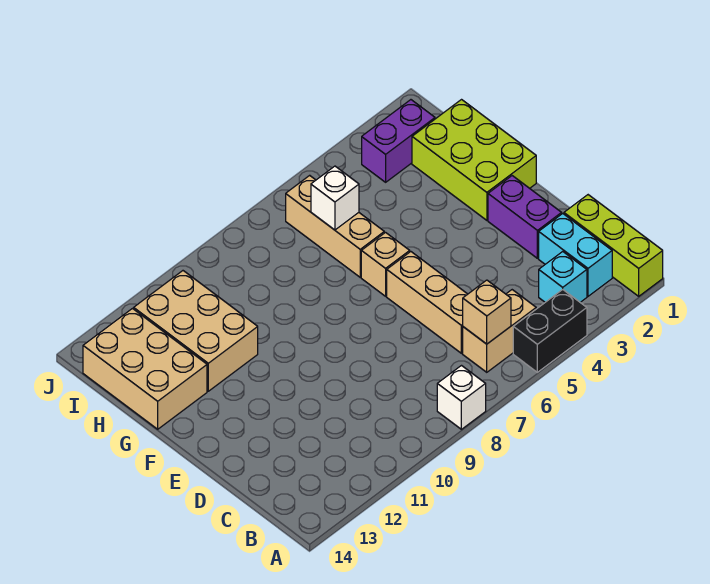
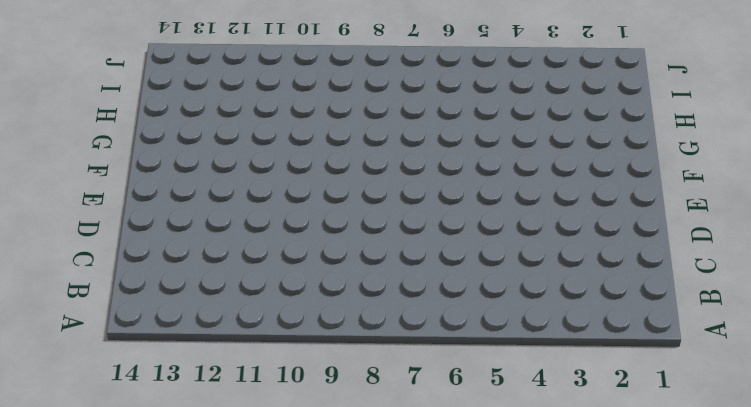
none -> lime 1x3 brick [564,195,663,296]
none -> black 1x2 brick [513,290,587,372]
none -> white 1x1 brick [437,366,486,429]

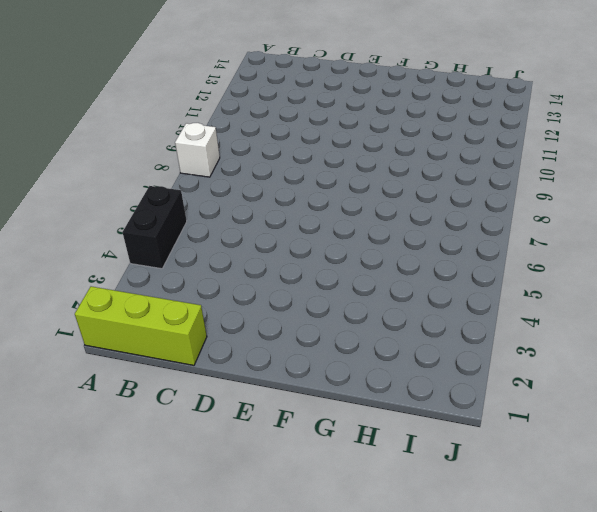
none -> cyan 1x2 brick [539,214,612,296]
none -> cyan 1x1 brick [539,252,587,302]
none -> tan 1x2 brick [463,290,536,372]

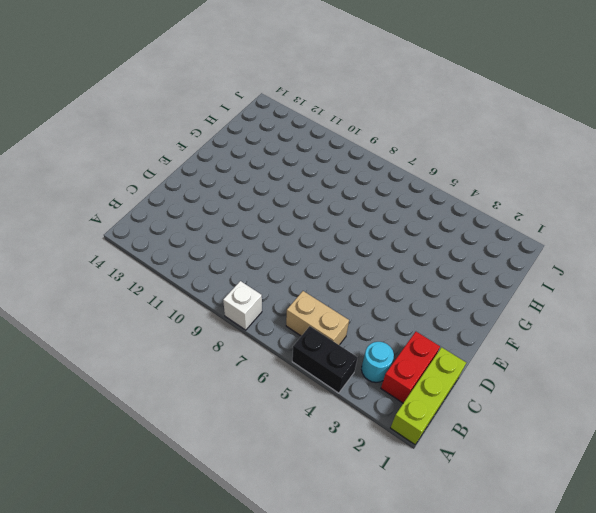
red 1x2 brick [381,332,440,403] -> cyan 1x2 brick [539,214,612,296]
cyan 1x1 round brick [362,342,394,382] -> cyan 1x1 brick [539,252,587,302]
none -> tan 1x3 brick [387,252,467,353]
none -> purple 1x2 brick [488,176,562,258]
none -> lime 2x3 brick [412,100,536,220]

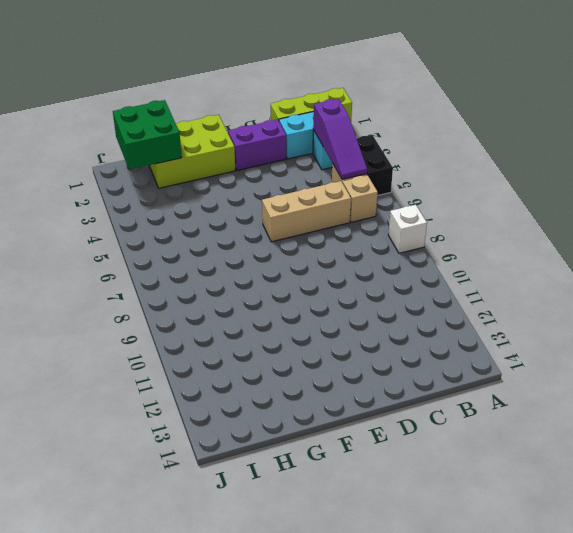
purple 1x3 slope [313,99,367,179] -> none
green 2x2 brick [113,100,182,170] -> none
none -> tan 1x1 brick [361,233,410,296]
none -> tan 1x3 brick [286,175,384,277]
none -> tan 2x3 brick [134,271,258,391]

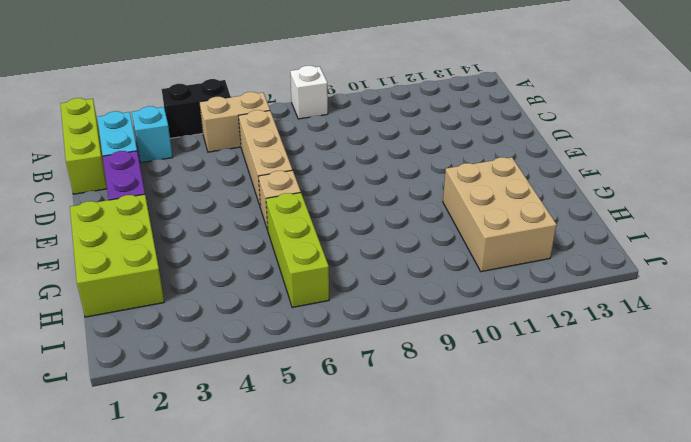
lime 1x3 brick [266,193,329,308] -> tan 1x3 brick [286,175,384,277]
none -> tan 2x3 brick [83,309,207,429]
none -> purple 1x2 brick [362,100,435,182]
none -> tan 1x1 brick [463,280,511,344]

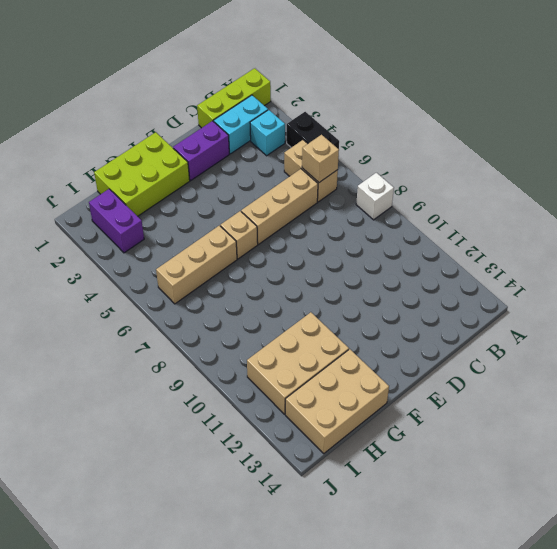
none -> white 1x1 brick [311,166,359,230]

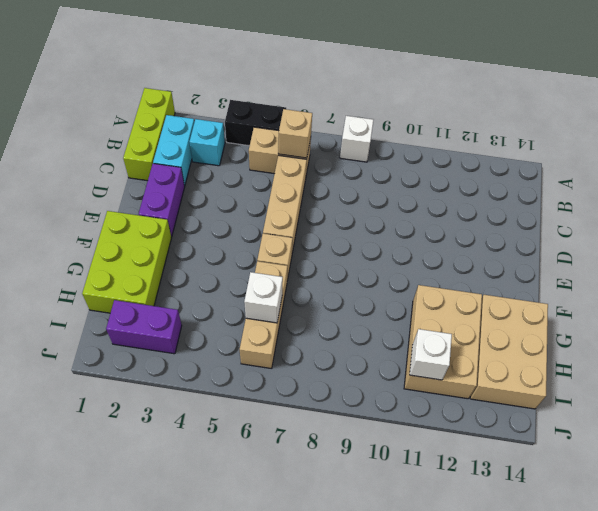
white 1x1 brick [410,329,452,380] -> none

